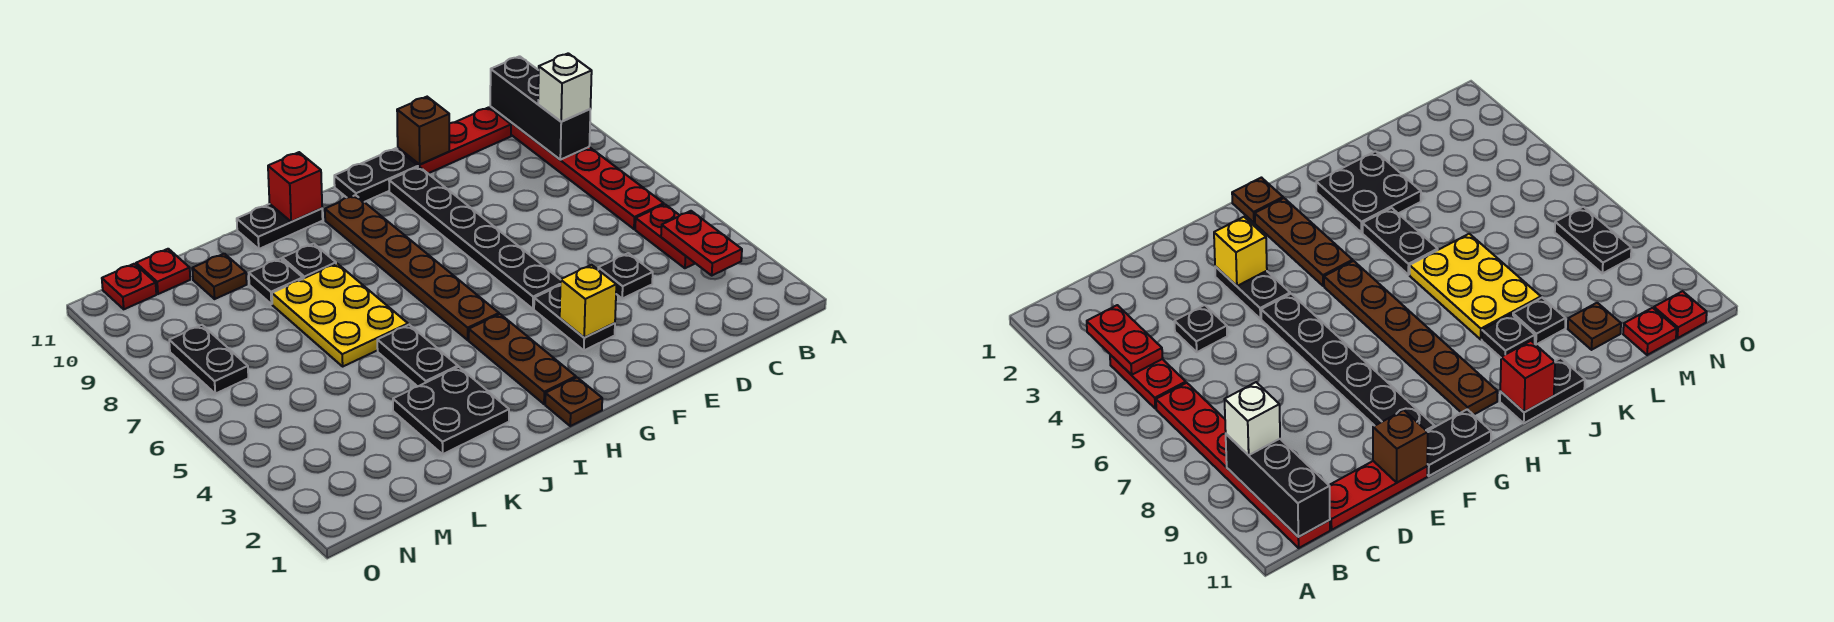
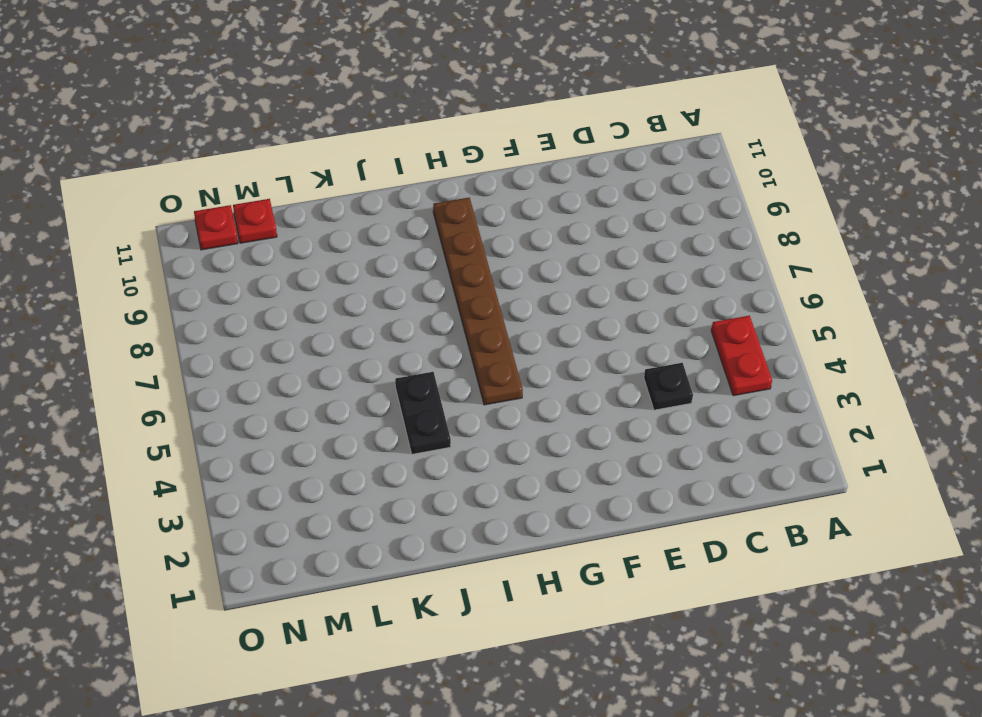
none -> red 1x6 plate [490,107,664,229]
none -> red 1x3 plate [398,107,511,173]
none -> black 1x2 plate [534,286,615,350]

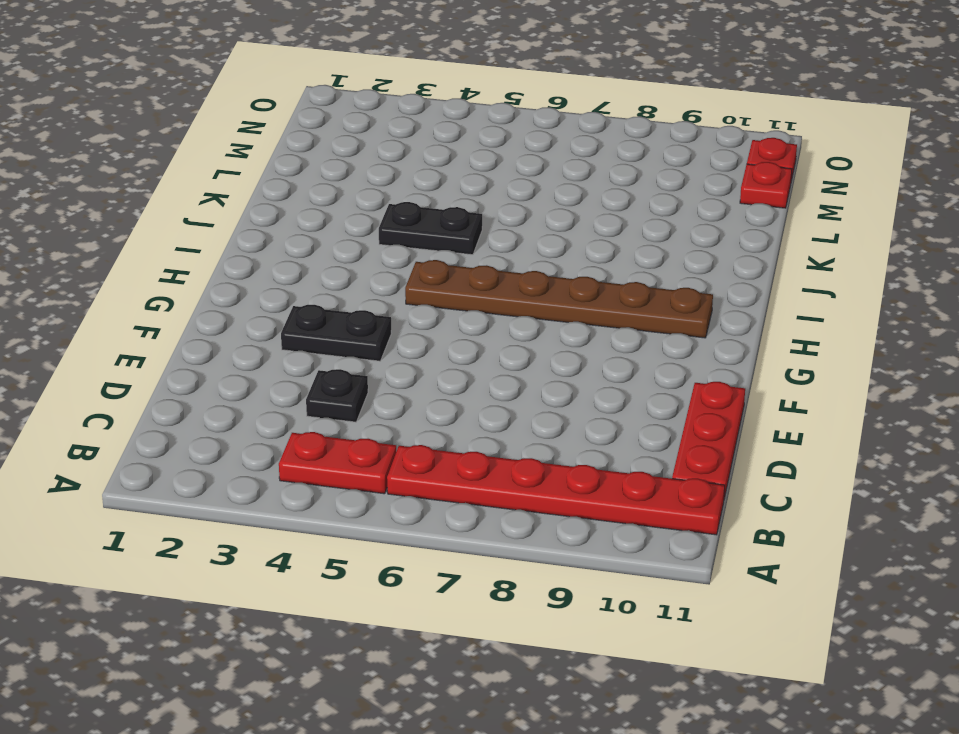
none -> black 1x6 plate [389,167,561,309]
none -> black 1x2 plate [334,148,418,202]
none -> brown 1x1 plate [545,378,602,426]

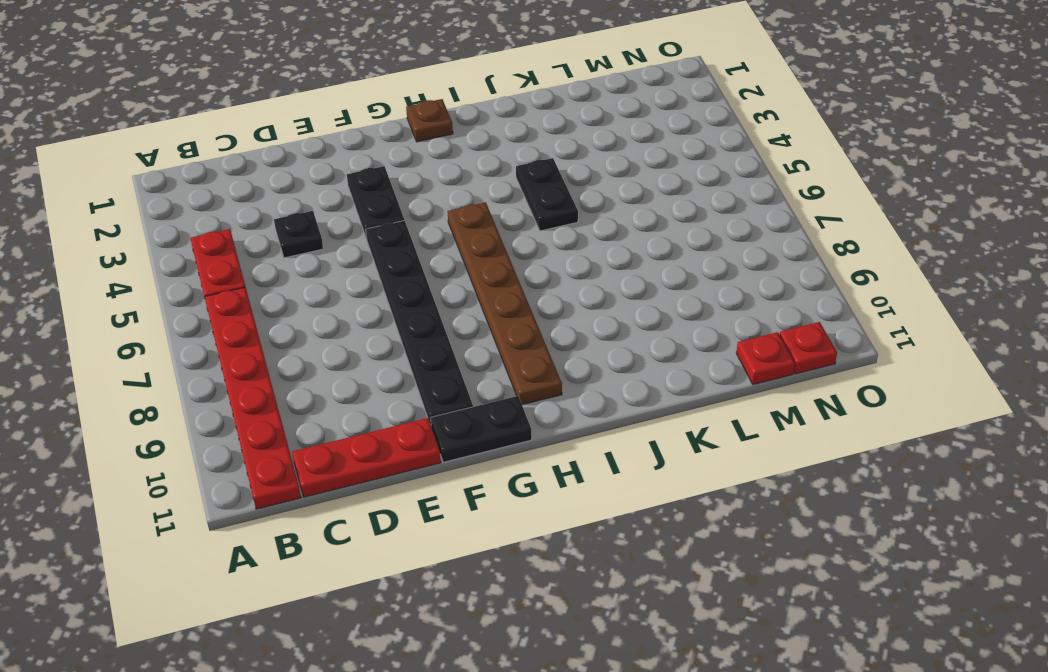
none -> brown 1x3 plate [469,314,576,404]
none -> black 1x2 plate [237,204,323,249]
none -> black 2x2 plate [393,367,509,454]

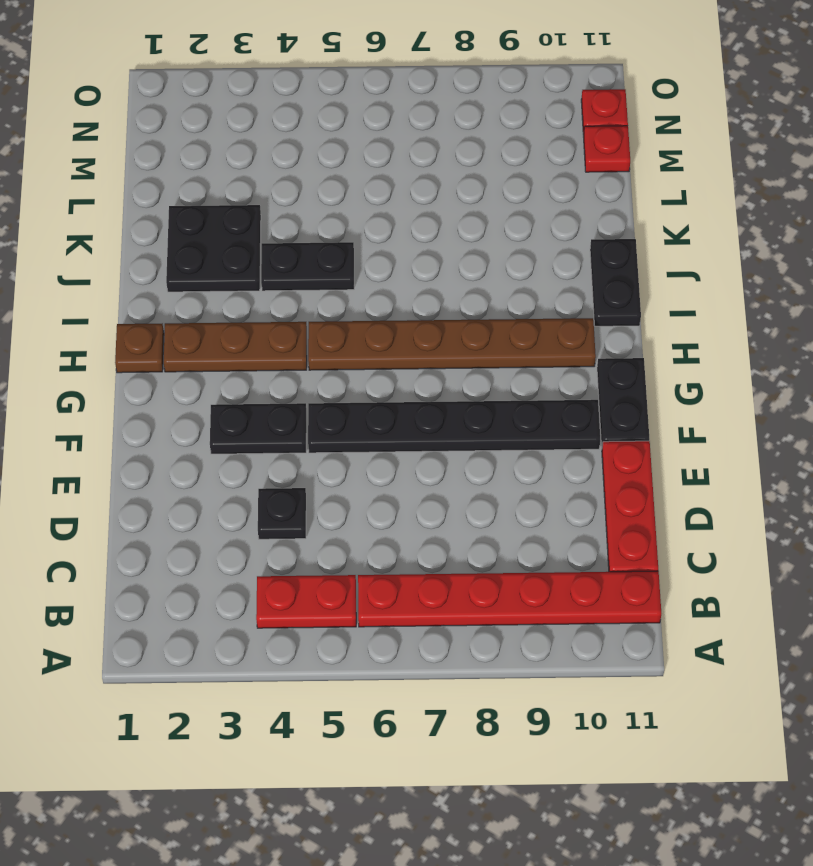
none -> yellow 2x3 plate [272,264,408,366]
none -> black 1x1 plate [282,244,336,279]
none -> black 1x1 plate [249,258,303,304]

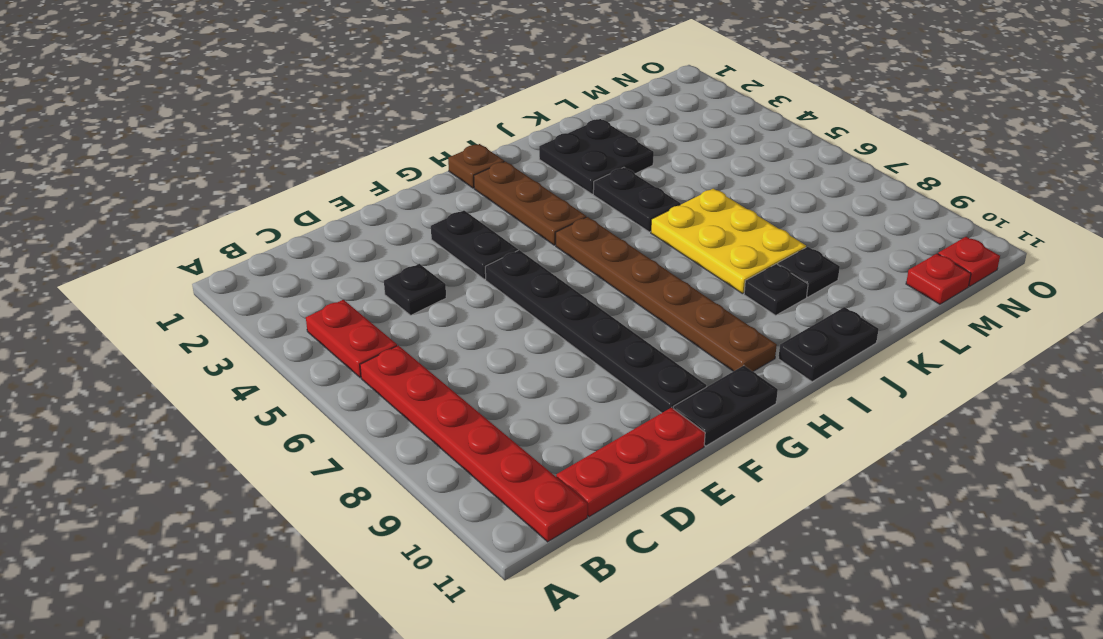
none -> brown 1x1 plate [192,254,247,299]
none -> black 1x2 plate [169,325,248,394]
none -> red 1x2 plate [661,211,742,275]

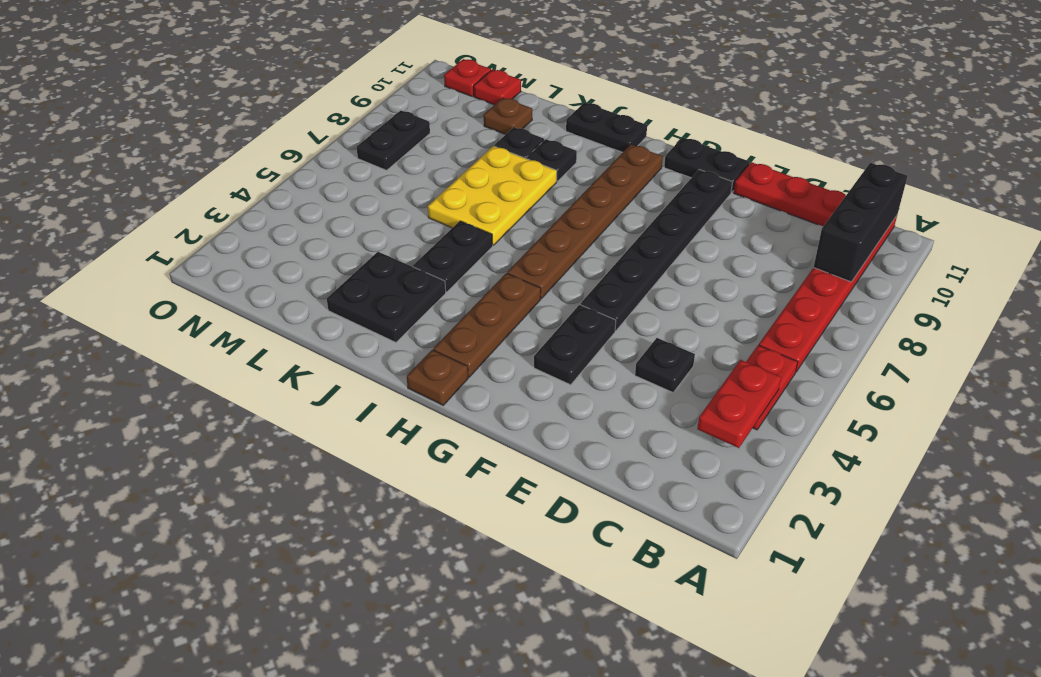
none -> brown 1x1 brick [397,97,449,165]
none -> yellow 1x1 brick [560,265,616,337]
none -> red 1x1 brick [268,152,322,222]

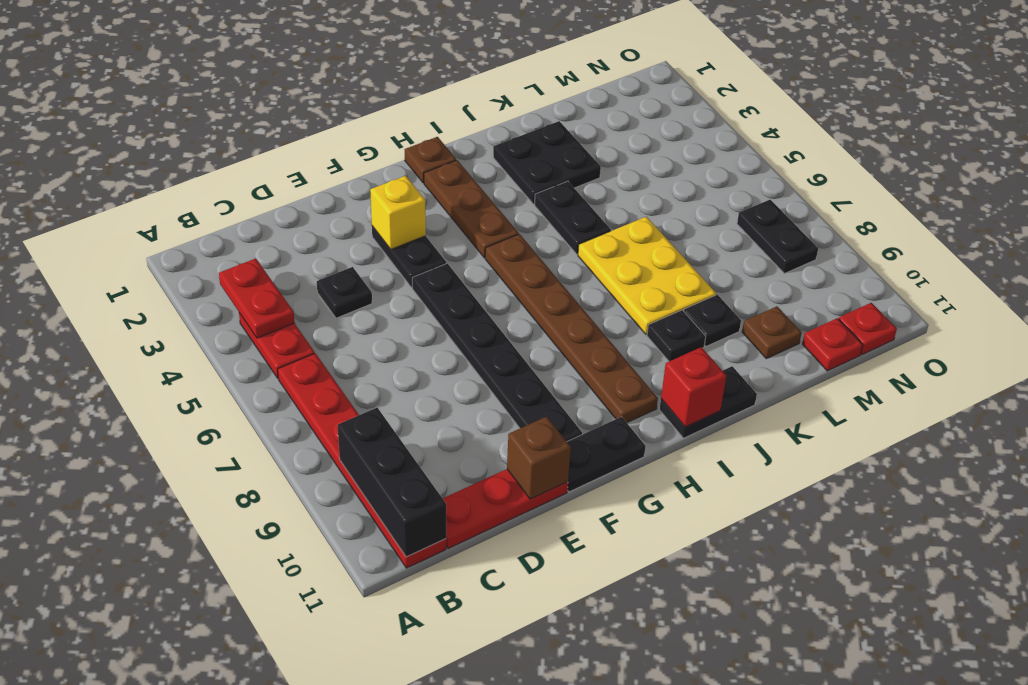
none -> white 1x1 brick [538,53,592,122]

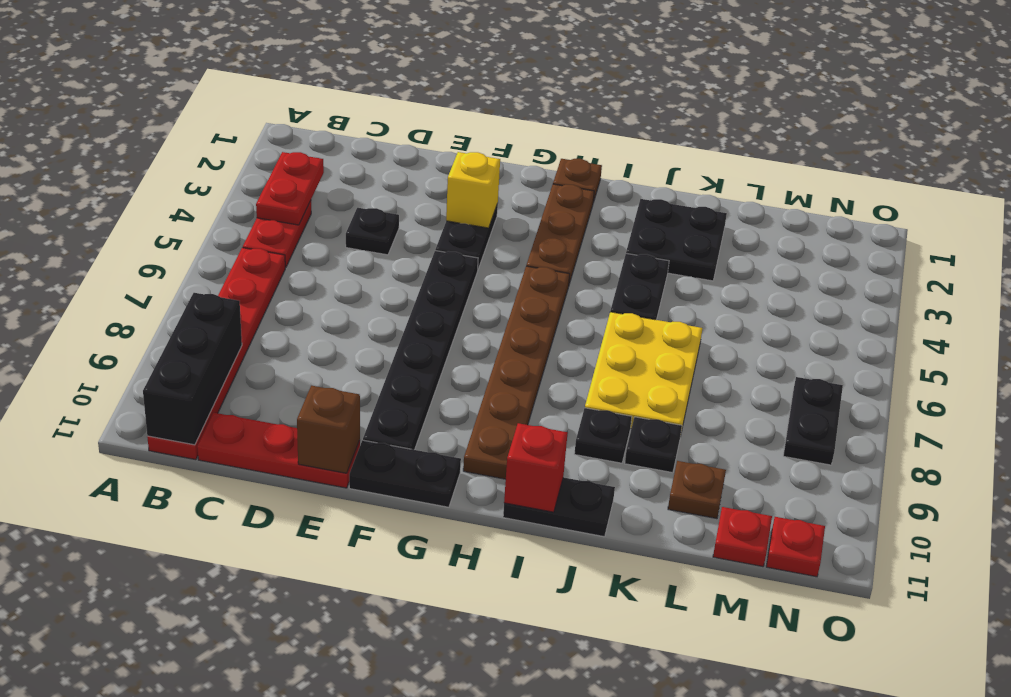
none -> white 1x1 brick [538,53,592,122]

